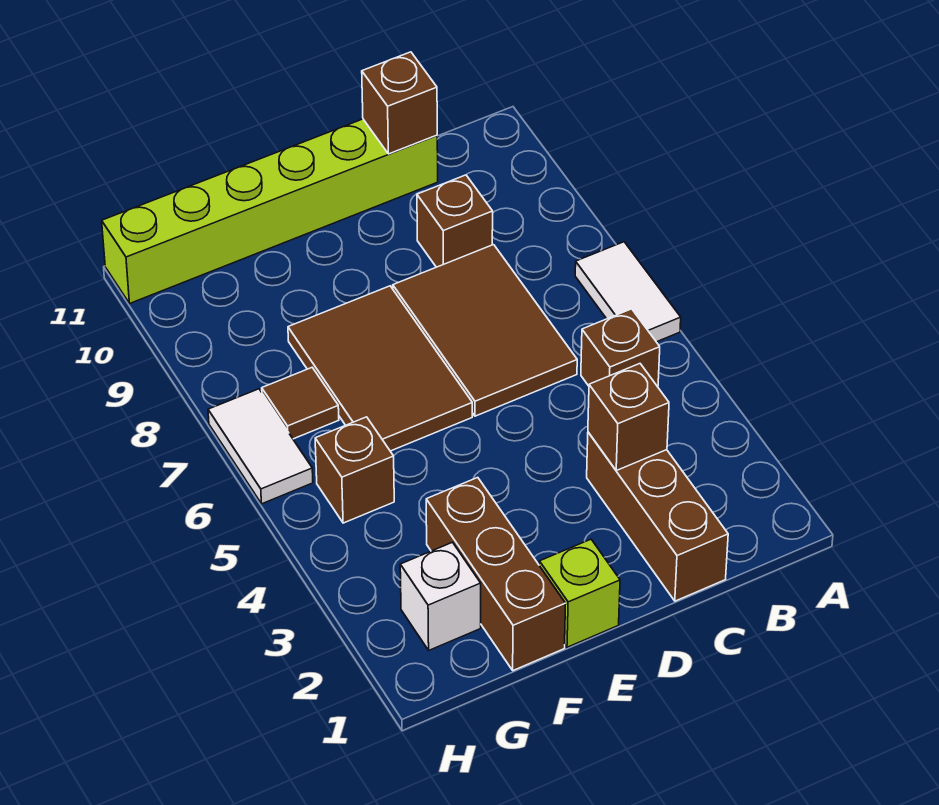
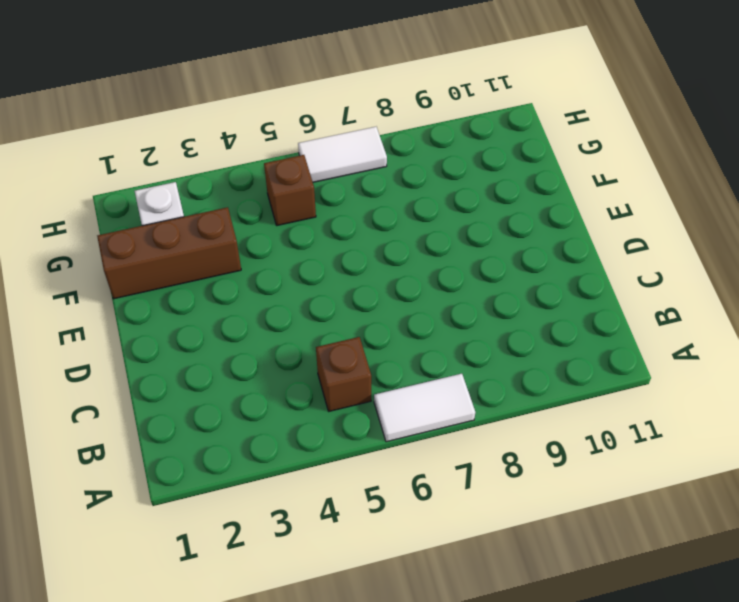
none -> brown 1x3 brick [587,432,728,601]
none -> brown 2x3 tile [393,245,577,416]
none -> brown 1x1 brick [417,175,493,267]

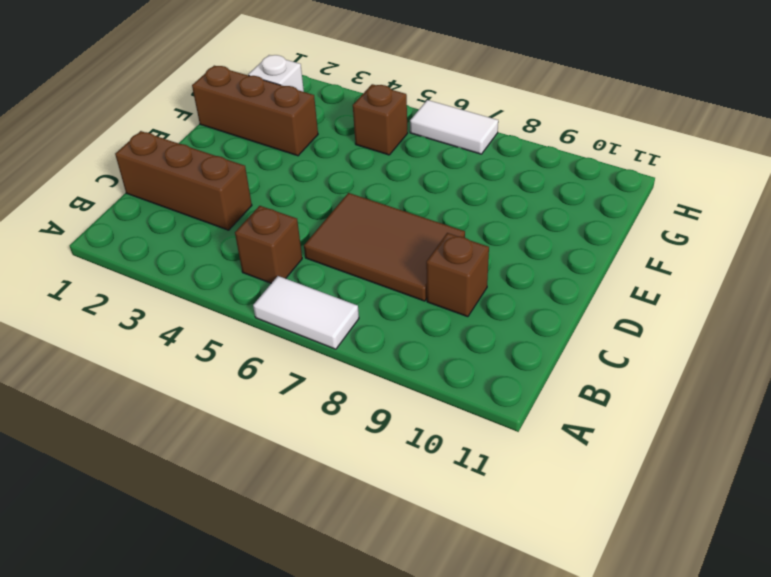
none -> lime 1x6 brick [102,119,438,303]
none -> lime 1x1 brick [539,539,620,647]
none -> brown 2x3 tile [288,286,472,451]

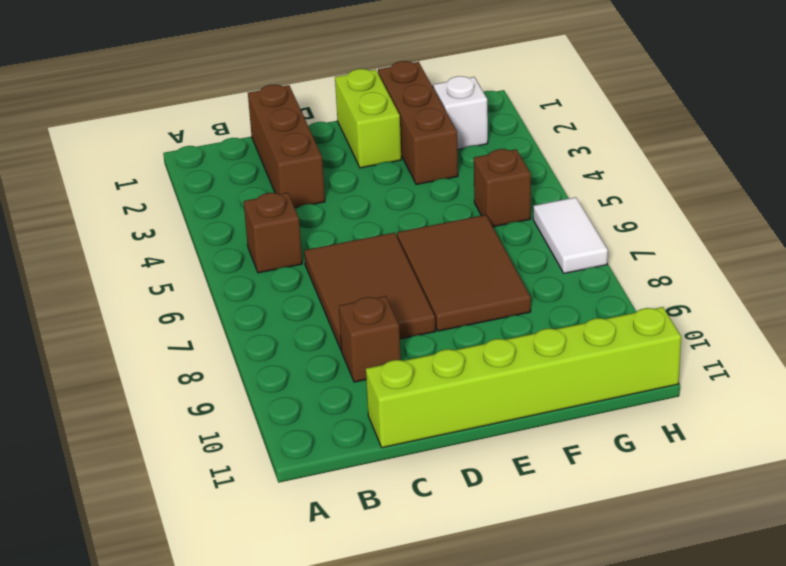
lime 1x2 brick [335,69,401,168] -> lime 1x1 brick [539,539,620,647]
none -> white 1x2 tile [575,242,681,342]
none -> brown 1x1 tile [262,368,339,439]
none -> brown 1x1 brick [588,364,669,471]

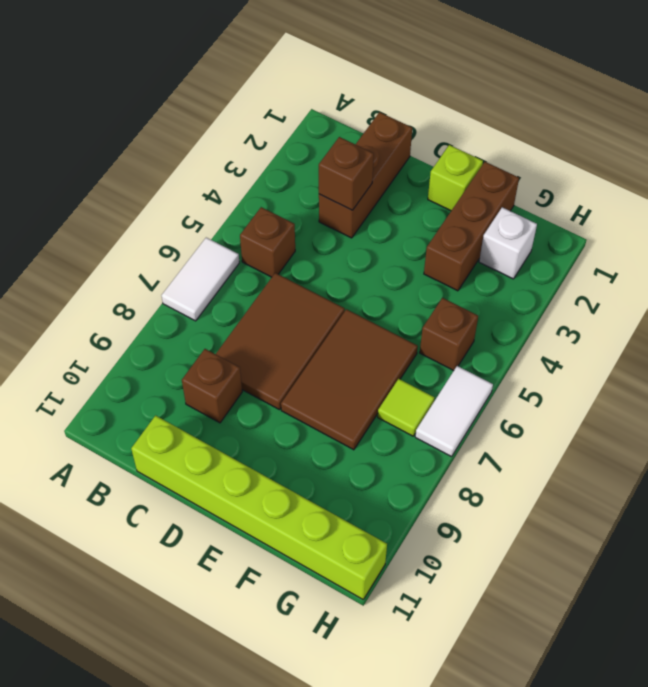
lime 1x1 tile [378,379,434,436] -> brown 1x1 tile [262,368,339,439]
none -> brown 1x1 brick [362,52,437,154]

